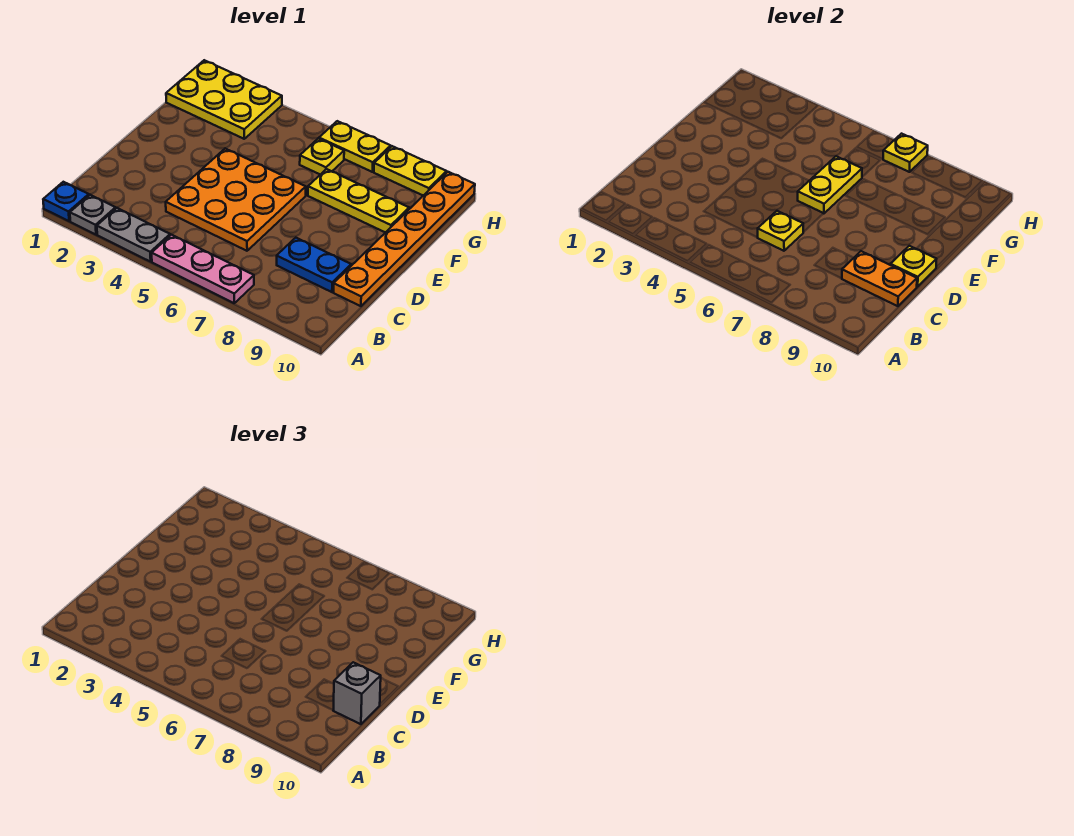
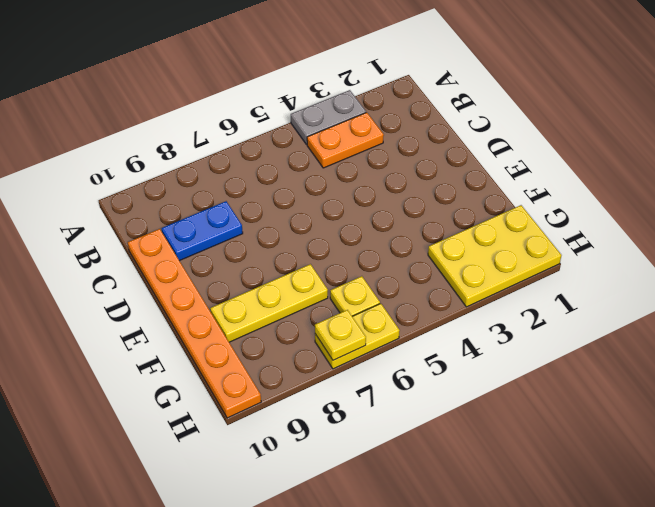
orange 1x2 plate [307,113,384,168] -> orange 1x2 plate moved to [842,251,917,306]
none -> blue 1x1 plate [43,182,89,221]
none -> grey 1x1 plate [70,195,116,235]
none -> pink 1x3 plate [152,235,254,303]

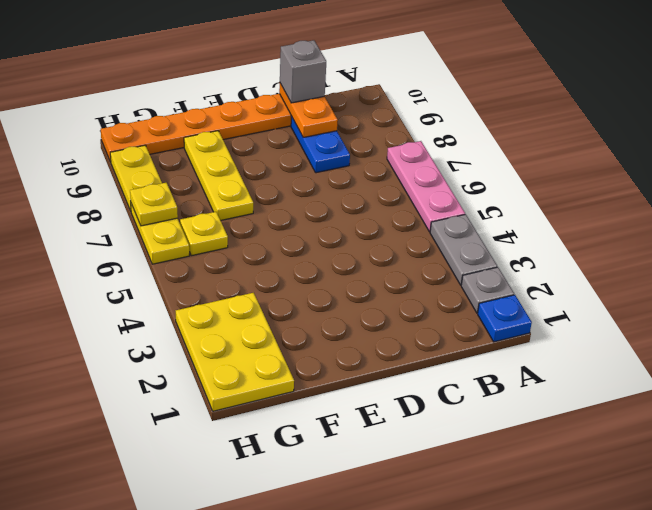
none -> orange 3x3 plate [166,148,306,251]
none -> yellow 1x1 plate [757,211,803,251]
none -> yellow 1x1 plate [890,246,936,287]

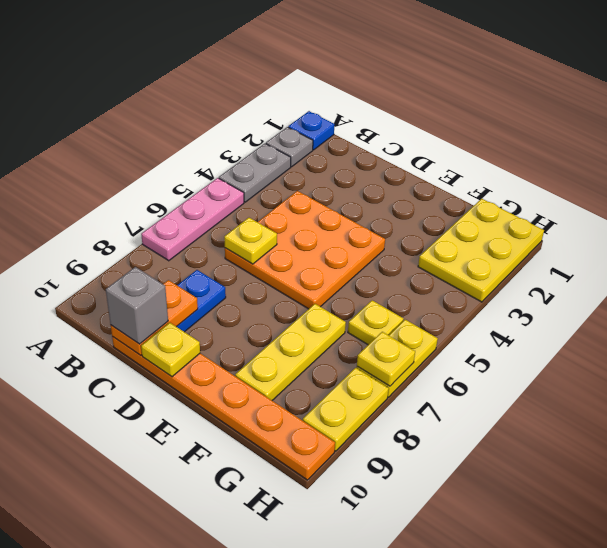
none -> yellow 1x2 plate [798,156,862,214]

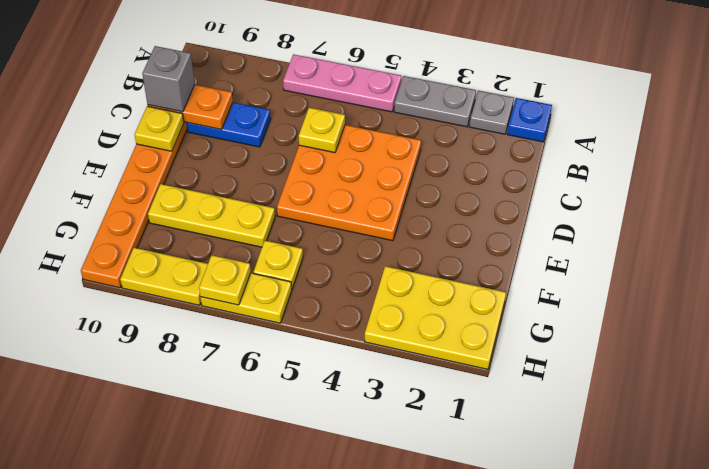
none -> yellow 1x2 plate [798,156,862,214]

